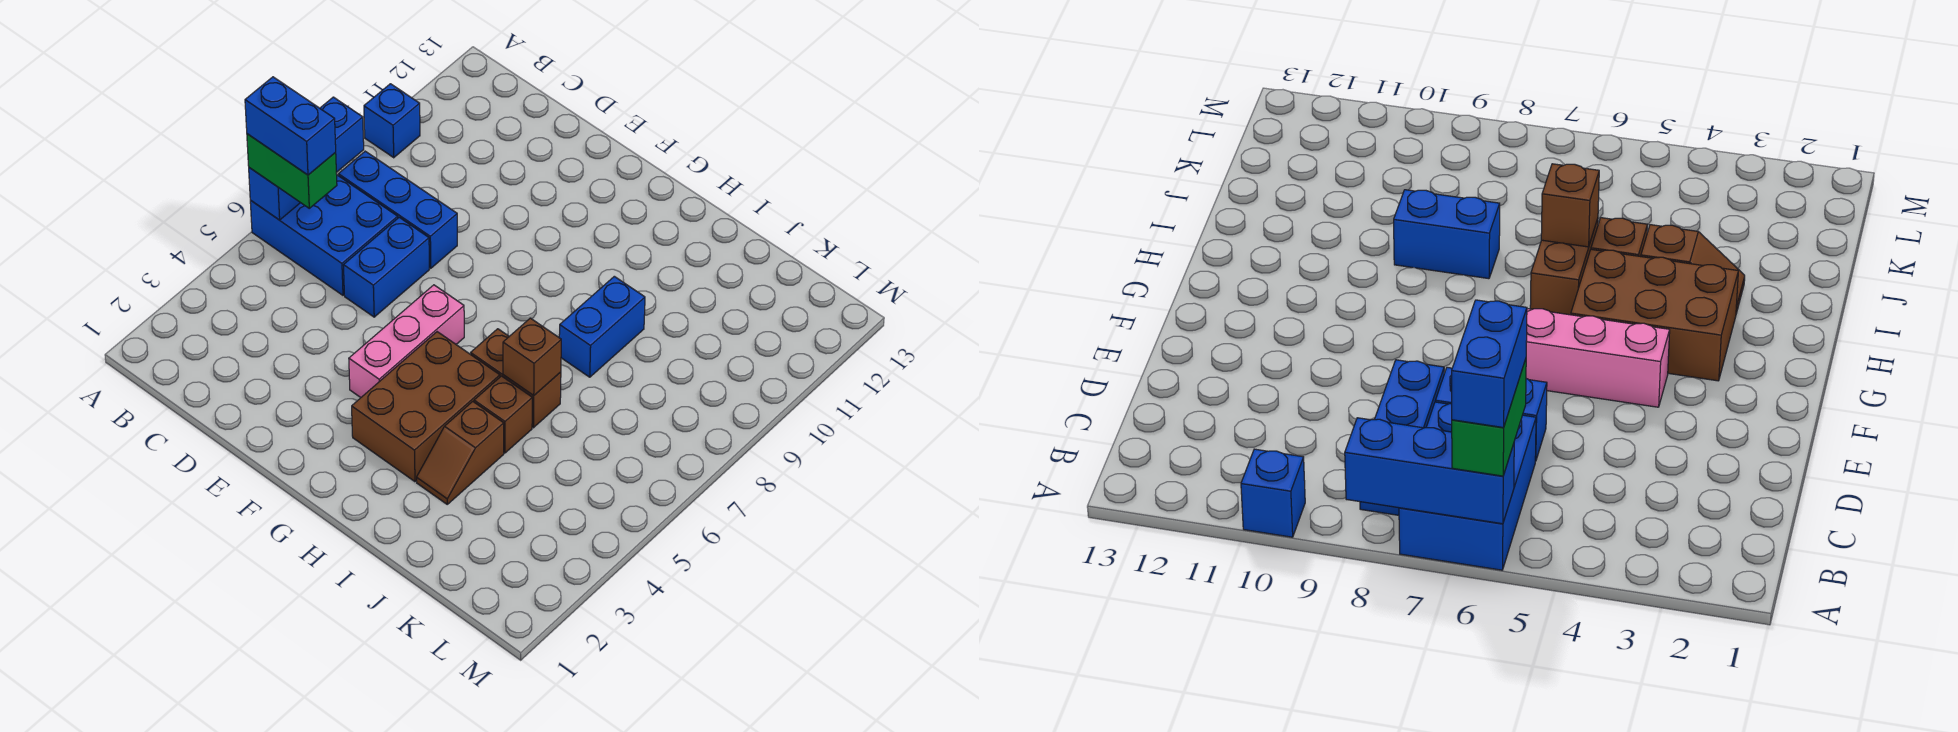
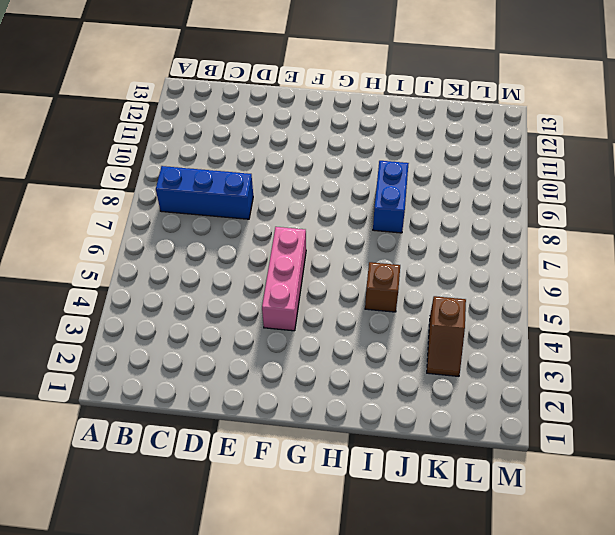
brown 1x2 slope [427,296,466,376] -> brown 1x2 slope moved to [417,402,504,504]
none -> blue 2x3 brick [250,175,398,295]
none -> blue 1x1 brick [364,84,420,158]
none -> blue 1x2 brick [344,217,429,317]

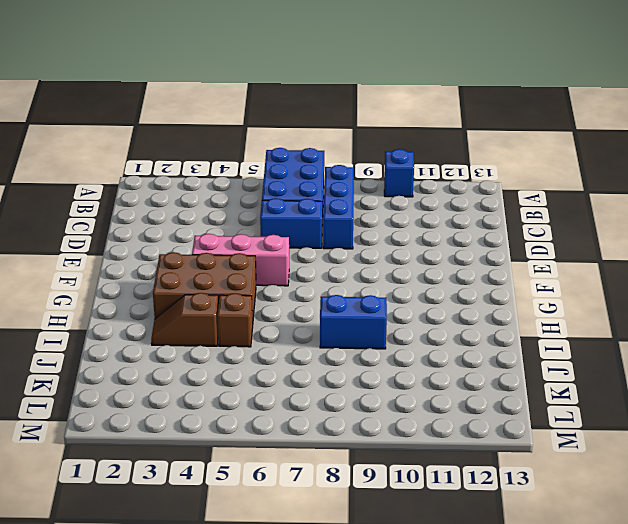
none -> brown 1x2 brick [471,329,561,428]
none -> blue 1x3 brick [249,97,364,220]
none -> brown 1x1 brick [503,318,561,396]

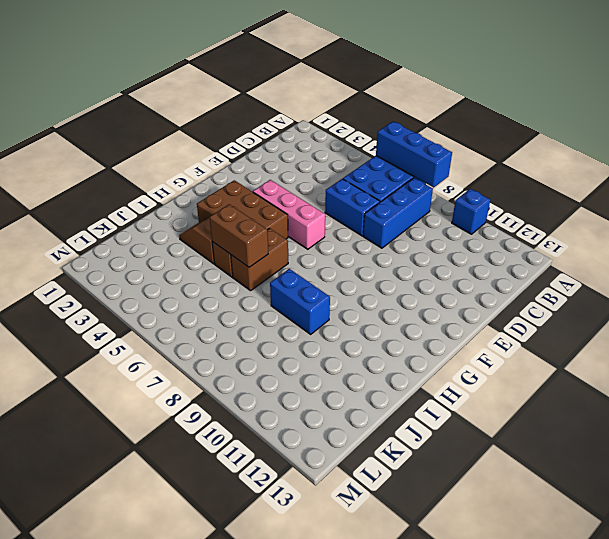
brown 1x2 brick [210,204,268,267] -> brown 1x1 brick [503,318,561,396]
none -> green 1x2 brick [247,134,337,208]
none -> blue 1x2 brick [245,77,336,175]

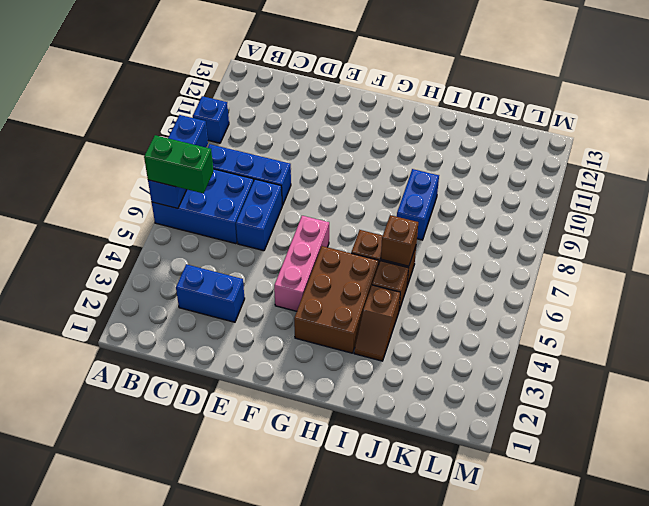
blue 1x2 brick [176,264,245,322] -> blue 1x2 brick moved to [245,77,336,175]

